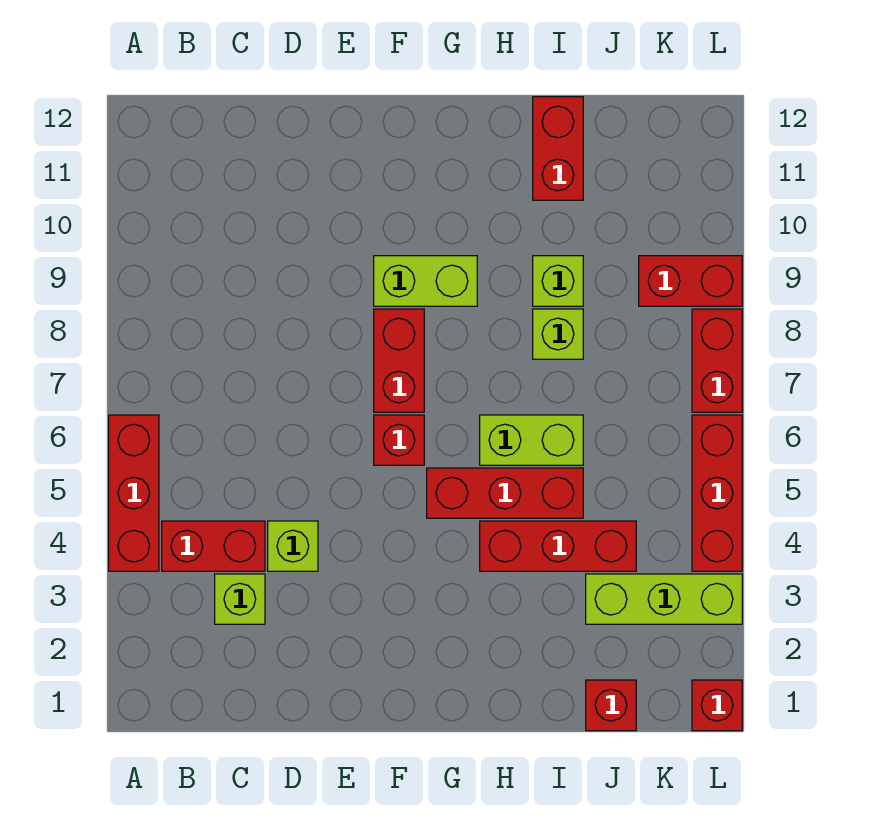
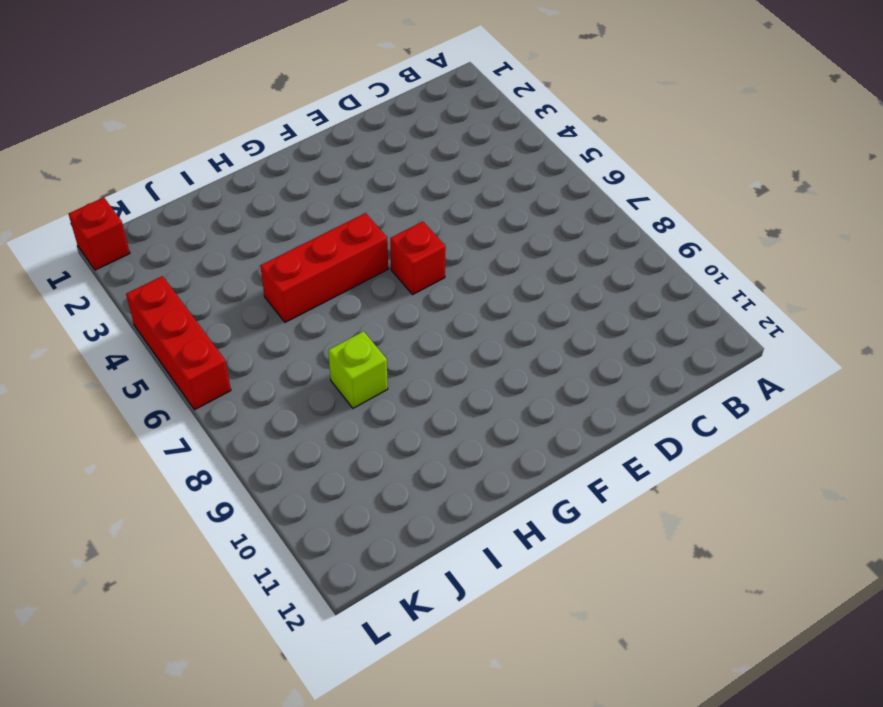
none -> red 1x3 brick [109,415,159,571]
none -> red 1x2 brick [162,521,265,571]
none -> lime 1x1 brick [215,574,265,624]

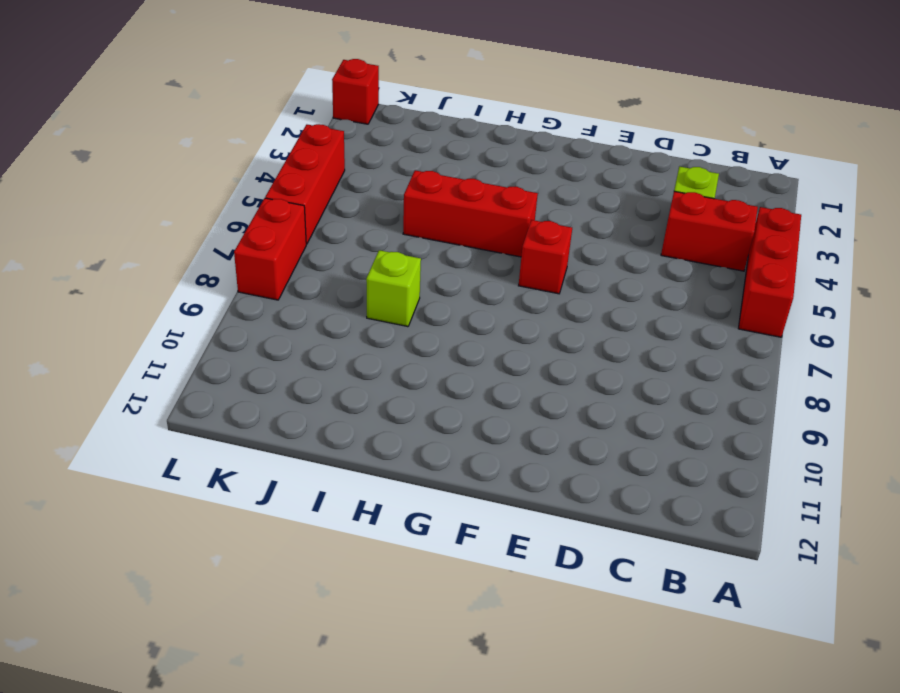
none -> lime 1x1 brick [268,521,318,571]
none -> red 1x2 brick [374,309,424,412]
none -> lime 1x2 brick [374,256,477,306]

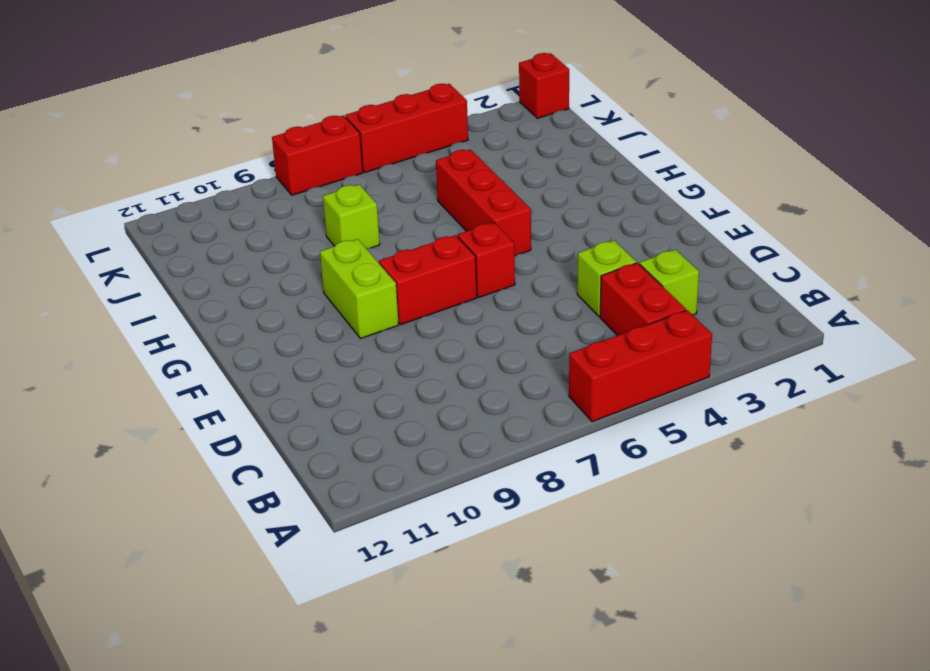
none -> red 1x3 brick [480,521,636,571]
none -> lime 1x2 brick [480,415,583,465]
none -> lime 1x1 brick [533,256,583,306]

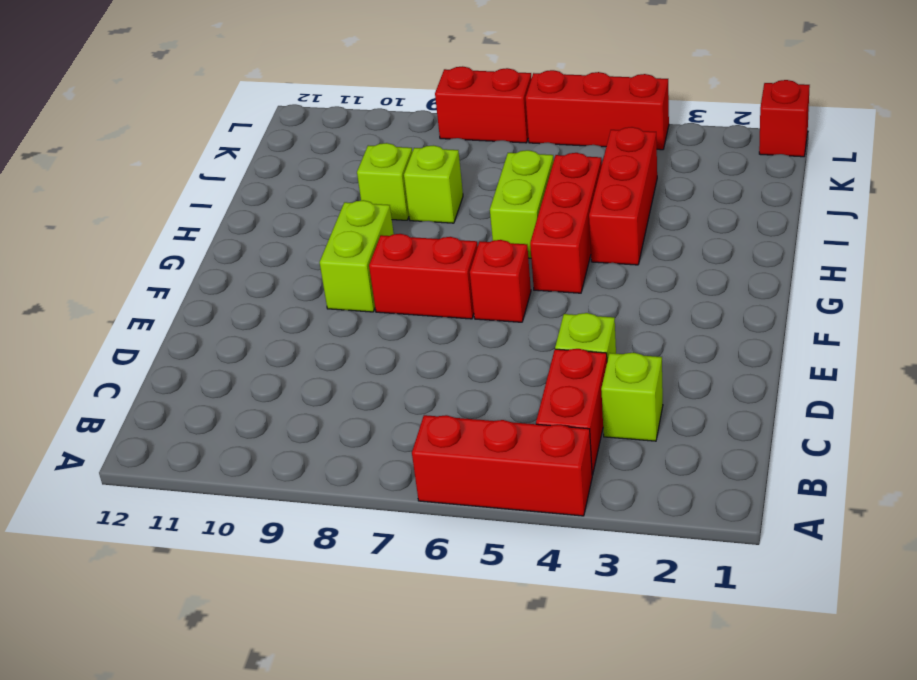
none -> red 1x2 brick [533,97,583,200]
none -> red 1x1 brick [586,680,636,731]
none -> lime 1x3 brick [586,574,742,624]

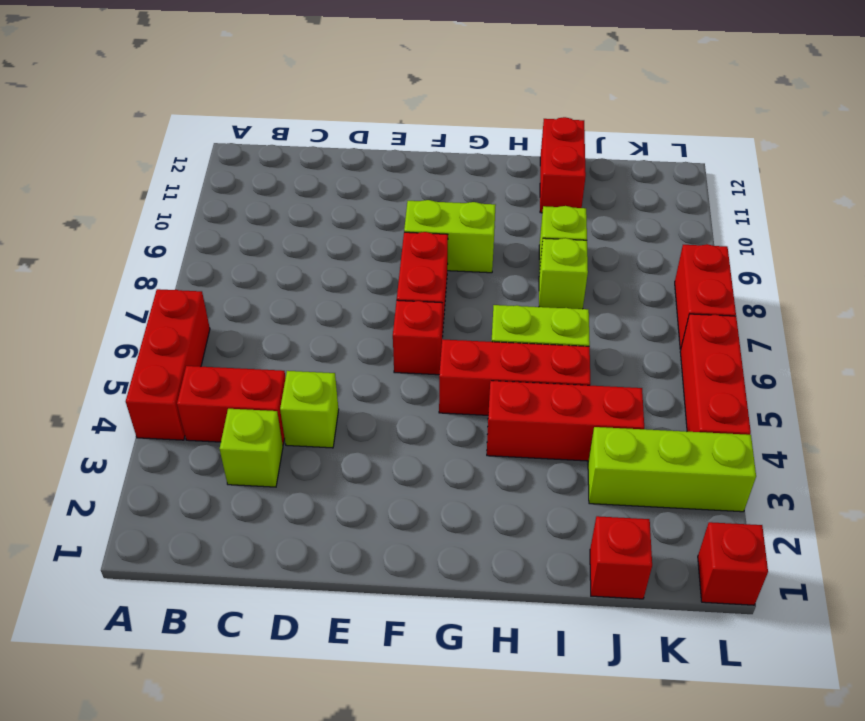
none -> red 1x2 brick [639,256,742,306]

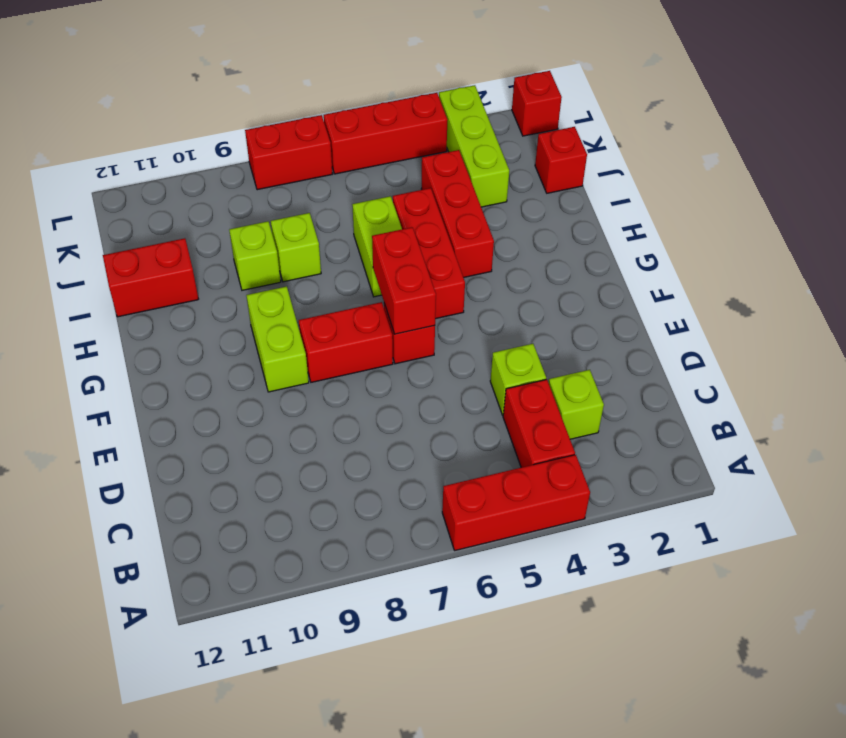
red 1x2 brick [372,227,436,334] -> red 1x2 brick moved to [639,256,742,306]

